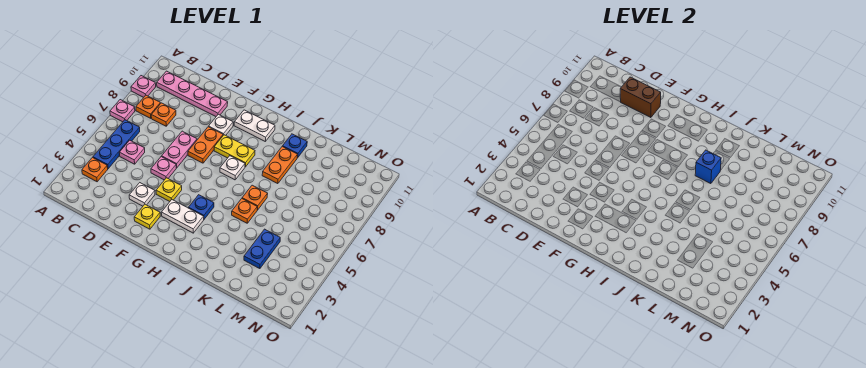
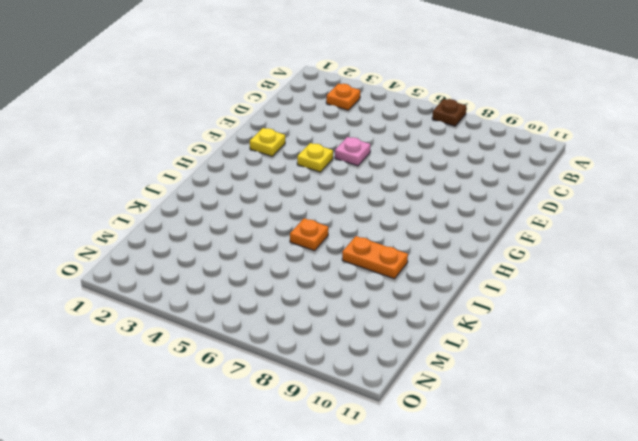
brown 1x1 plate [432,99,466,126] -> pink 1x1 plate [110,100,135,122]
none -> pink 1x1 plate [131,76,156,97]
none -> blue 1x3 plate [93,120,140,169]
none -> orange 1x1 plate [136,95,161,118]

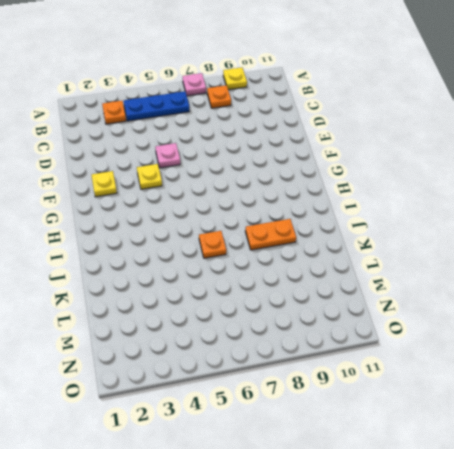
yellow 1x1 plate [223,67,247,90] -> pink 1x1 plate [131,76,156,97]
none -> pink 1x4 plate [157,71,228,116]
none -> pink 1x1 plate [119,140,145,164]
none -> orange 1x1 plate [151,103,176,126]

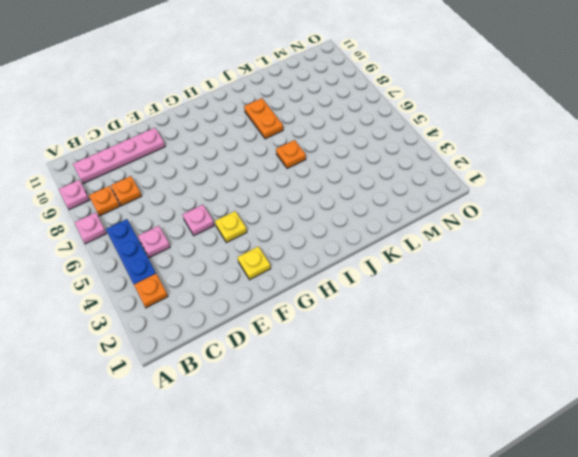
none -> white 1x1 plate [129,183,155,206]
none -> pink 1x2 plate [162,131,197,168]
none -> orange 1x2 plate [188,127,223,163]

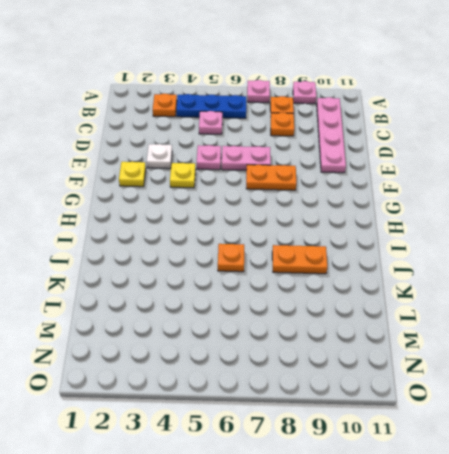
none -> white 1x1 plate [209,114,233,135]
none -> white 1x2 plate [161,200,204,233]
none -> yellow 1x2 plate [214,135,255,167]

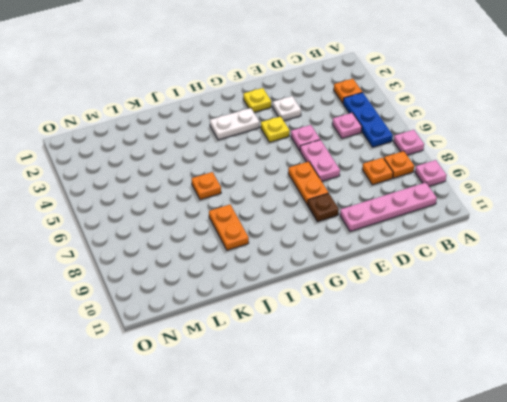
brown 1x1 plate [308,193,339,222] -> white 1x1 plate [209,114,233,135]
none -> yellow 1x2 plate [214,135,255,167]
none -> white 1x2 plate [234,110,275,141]
none -> blue 1x1 plate [188,195,214,219]

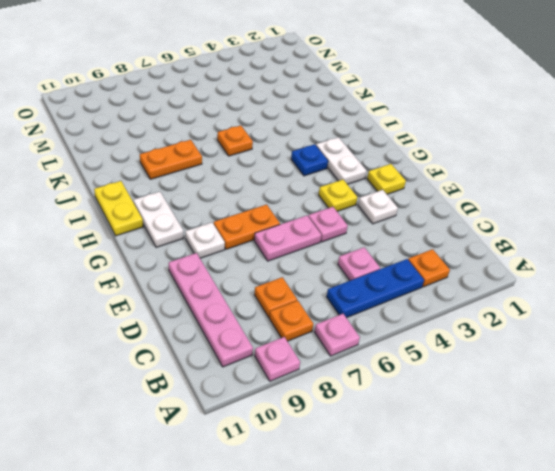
yellow 1x2 plate [94,181,143,236] -> yellow 1x2 plate moved to [214,135,255,167]
none -> white 1x1 plate [220,156,245,180]
none -> orange 1x1 plate [232,199,257,223]
none -> blue 1x1 plate [283,134,307,158]

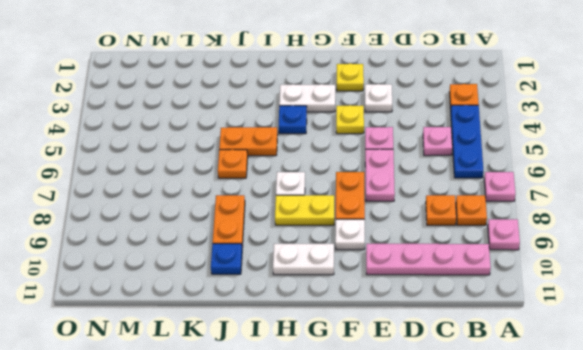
orange 1x2 plate [219,127,278,156] -> orange 1x1 plate [232,199,257,223]
none -> blue 1x2 plate [244,229,280,269]
none -> brown 1x2 brick [620,77,661,118]
none -> blue 1x1 brick [695,150,721,184]

